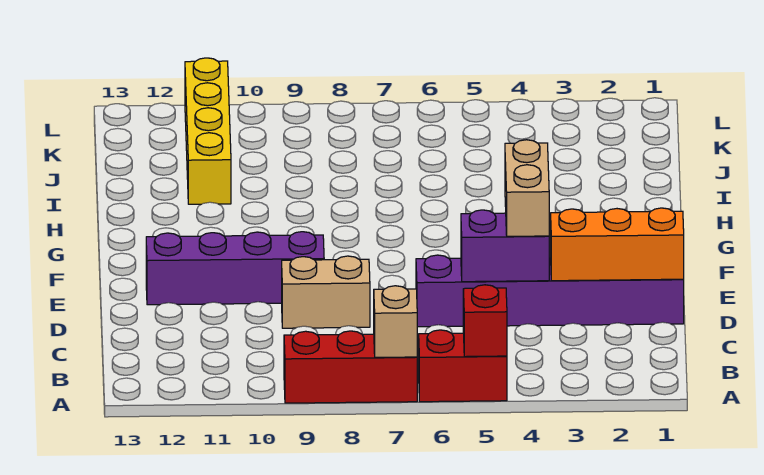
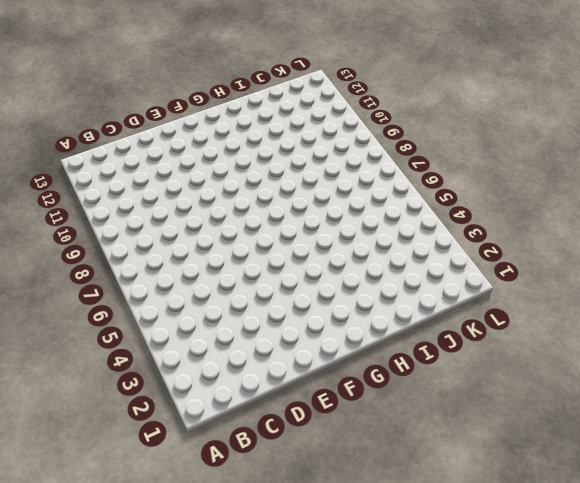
none -> red 1x2 brick [419,330,507,402]
none -> red 1x3 brick [284,331,417,403]

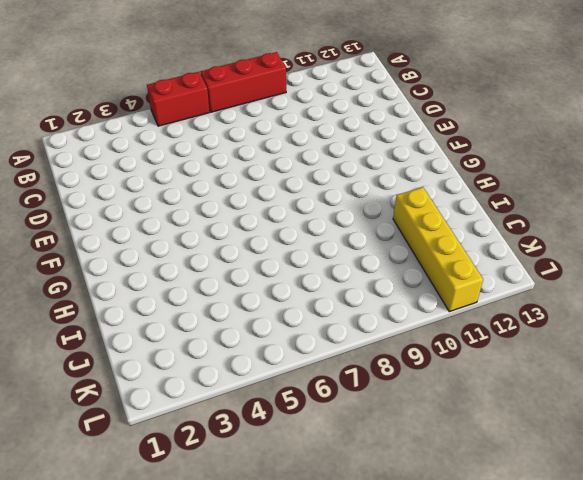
none -> purple 1x6 brick [416,255,684,327]
none -> tan 1x2 brick [282,256,370,328]

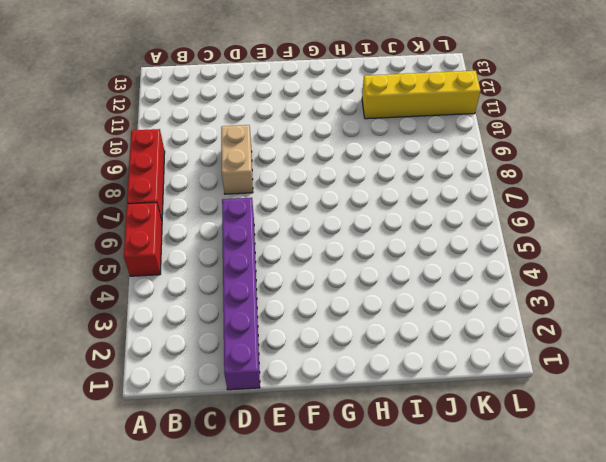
none -> purple 1x4 brick [146,232,324,305]
none -> red 1x1 brick [463,285,507,357]

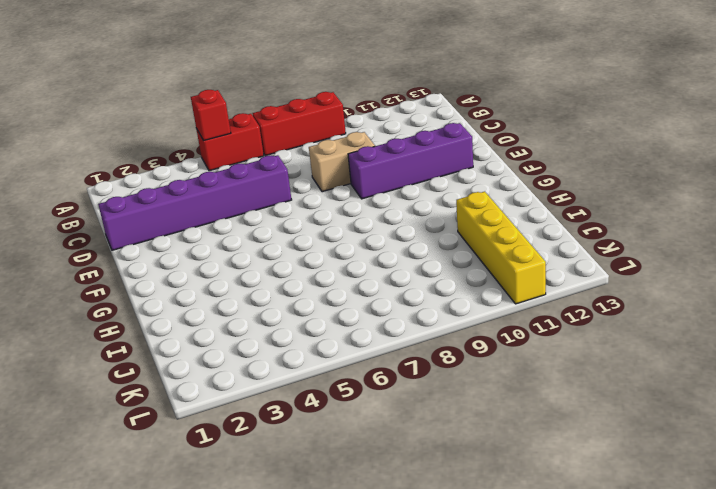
none -> tan 1x1 brick [374,286,417,357]
none -> orange 1x3 brick [551,208,684,281]

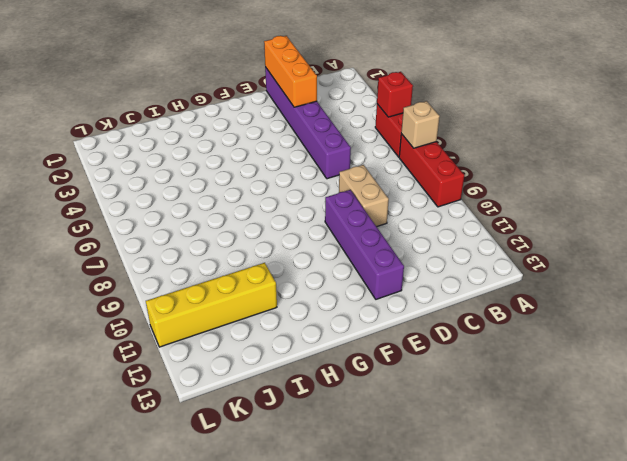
none -> purple 1x2 brick [461,210,549,282]
none -> tan 1x2 brick [505,140,549,236]

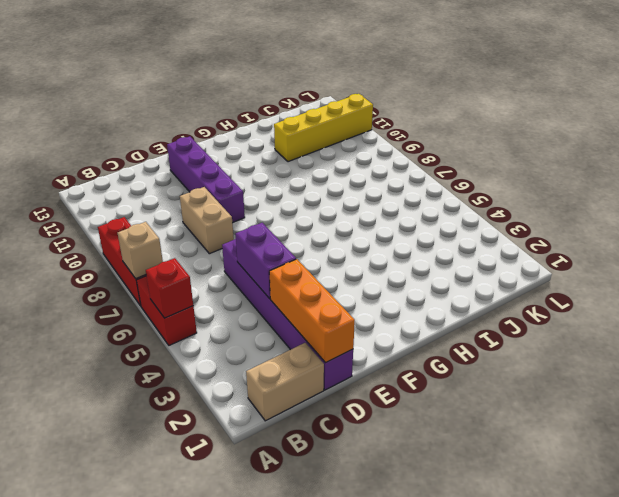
tan 1x2 brick [246,343,324,421] -> tan 1x2 brick moved to [505,140,549,236]

